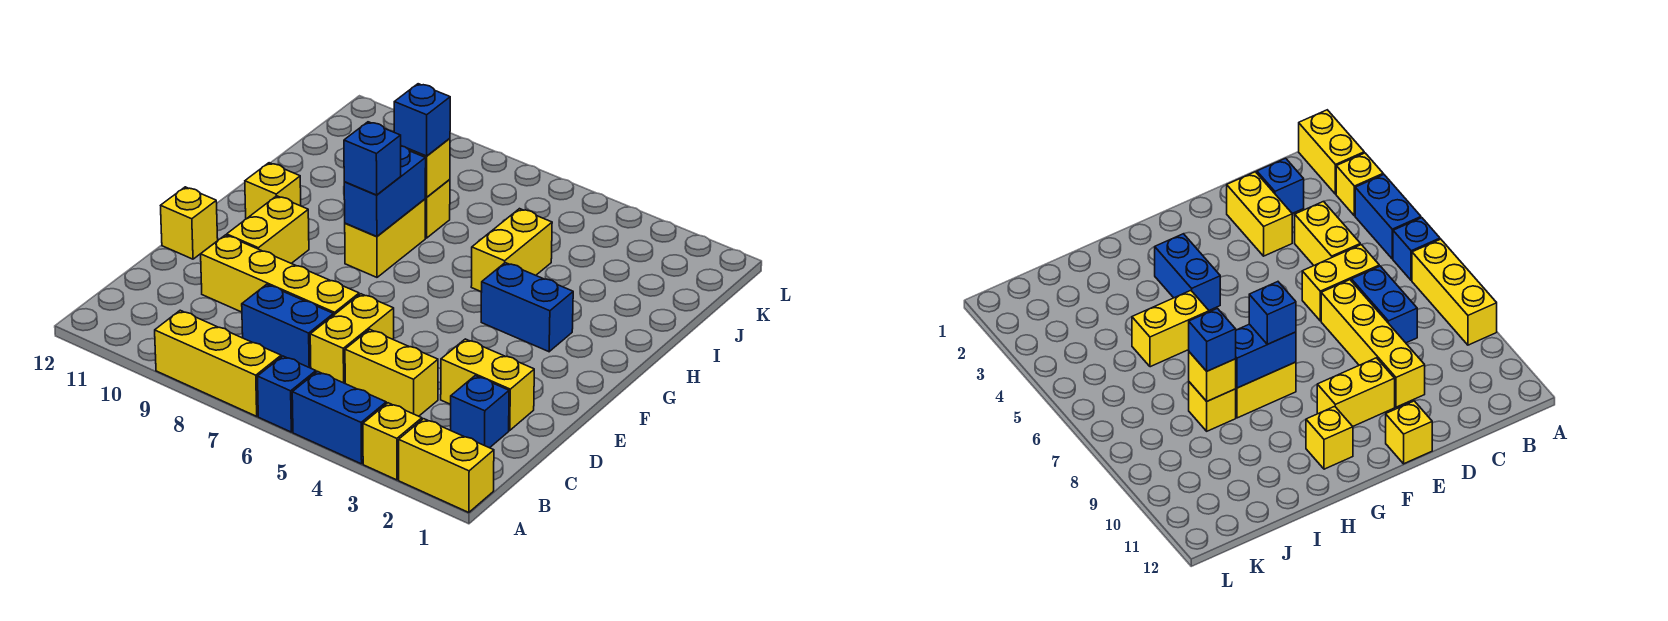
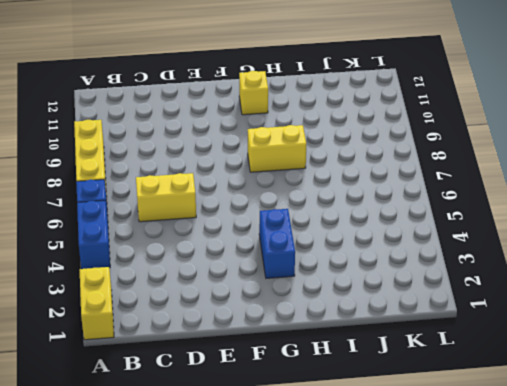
none -> yellow 1x1 brick [363,403,422,480]
none -> blue 1x1 brick [451,376,509,448]
none -> yellow 1x2 brick [345,329,438,416]

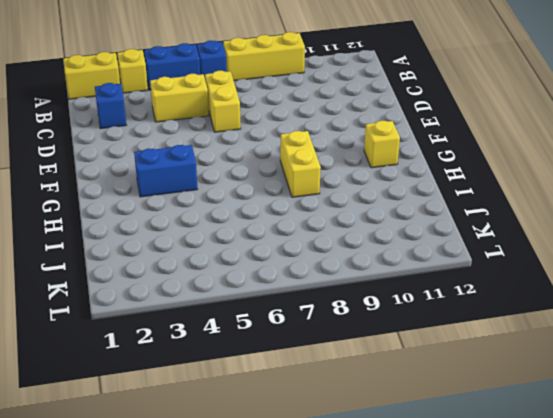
none -> blue 1x2 brick [242,284,333,368]
none -> yellow 1x2 brick [441,339,534,430]
none -> yellow 1x4 brick [201,235,359,315]

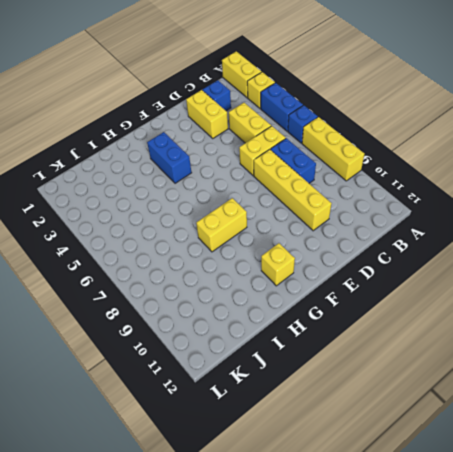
none -> yellow 1x2 brick [227,196,309,263]
none -> yellow 1x1 brick [161,187,218,259]
none -> yellow 1x2 brick [471,209,552,292]

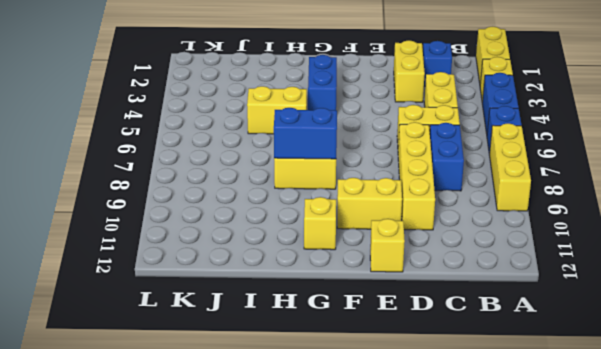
none -> yellow 1x1 brick [425,179,450,238]
none -> yellow 1x1 brick [407,138,450,197]
none -> blue 1x1 brick [344,122,401,195]

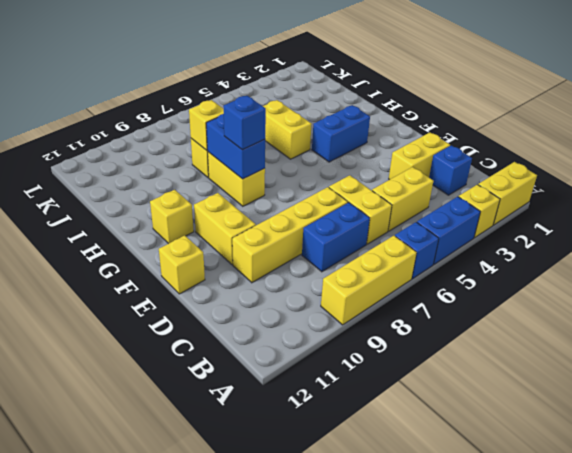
none -> blue 1x1 brick [394,84,450,156]

